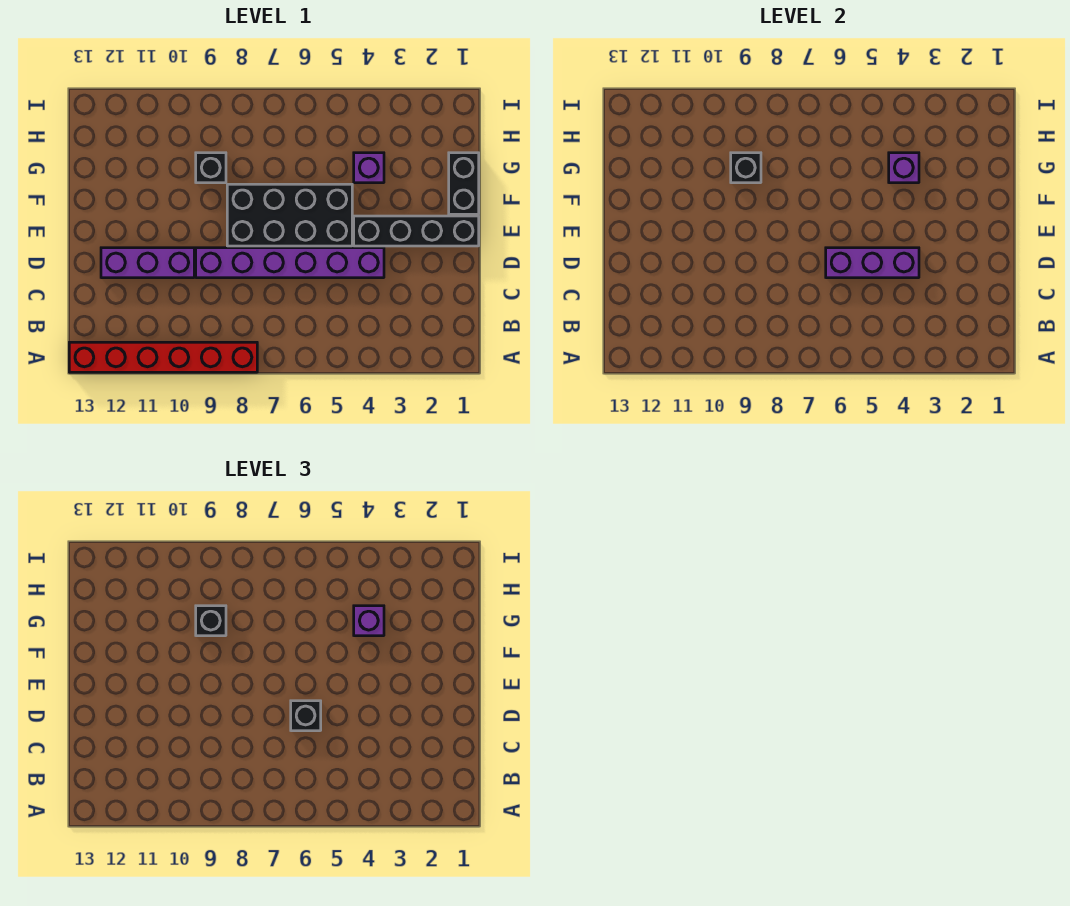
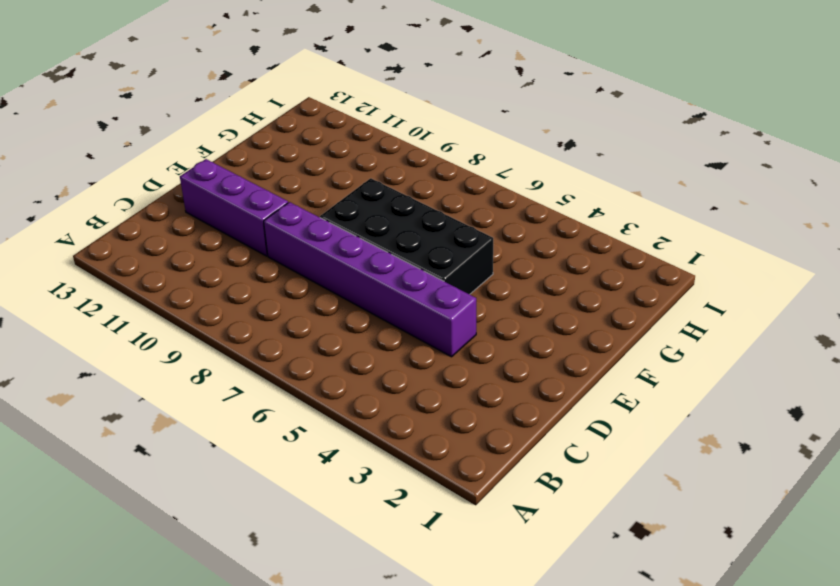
none -> red 1x6 brick [69,342,257,372]
none -> black 1x4 brick [354,216,479,246]
none -> black 1x2 brick [449,153,479,214]

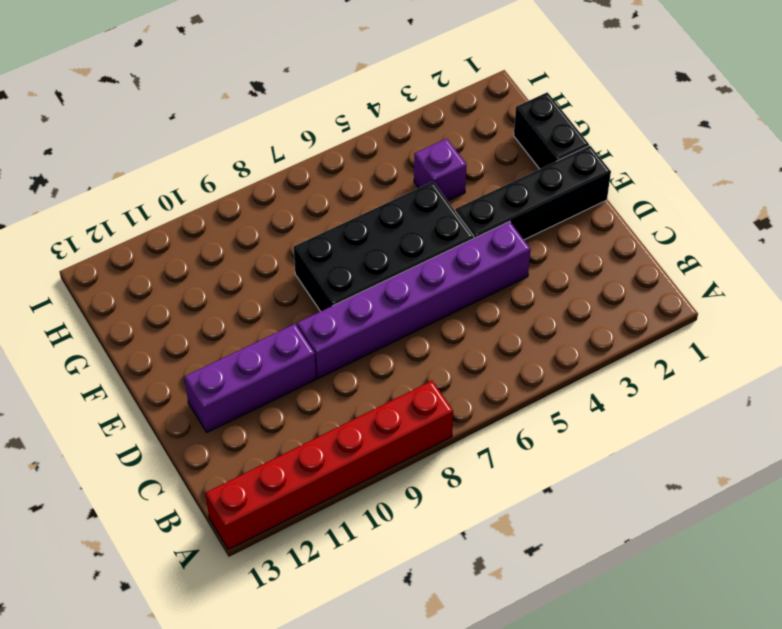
none -> black 1x1 brick [196,153,226,183]
none -> purple 1x3 brick [826,248,919,278]
none -> purple 1x1 brick [889,153,919,183]

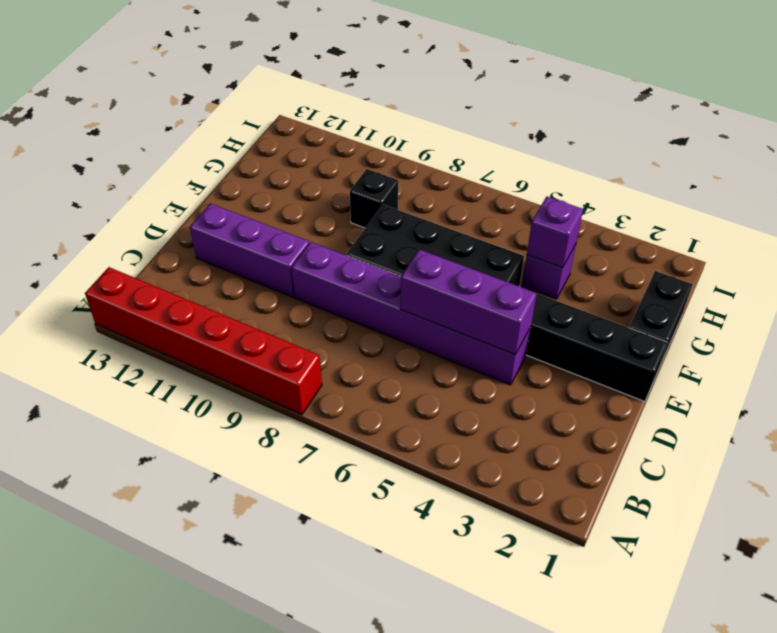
none -> black 1x1 brick [731,153,761,183]
none -> black 1x1 brick [291,701,321,731]
none -> purple 1x1 brick [354,606,384,636]

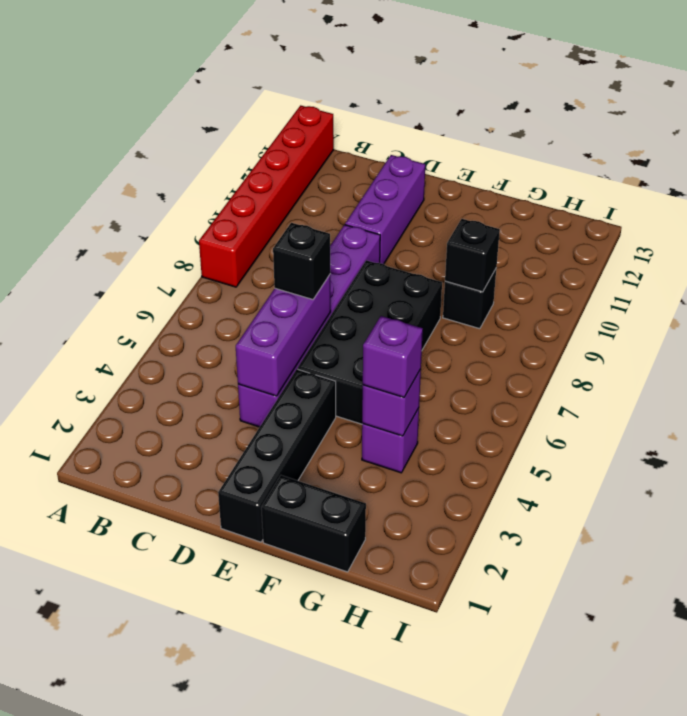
none -> black 1x1 brick [196,606,226,636]

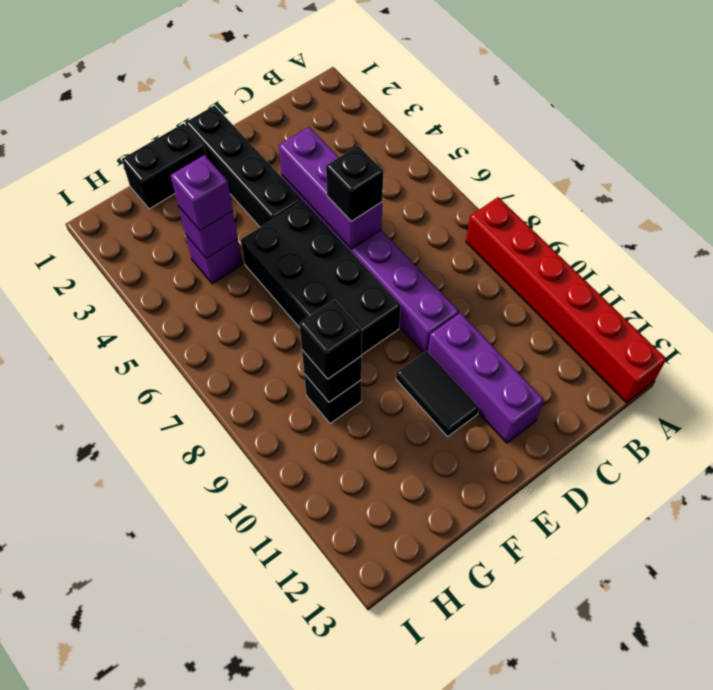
black 1x2 tile [396,351,479,437] -> none

